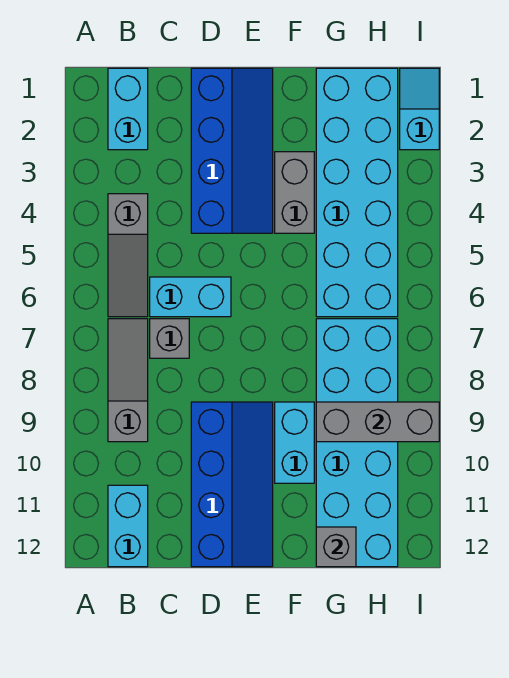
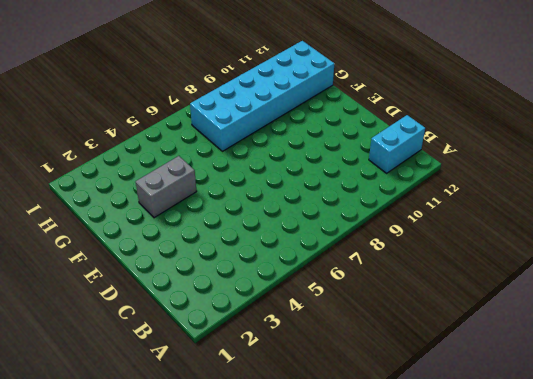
none -> cyan 1x2 brick [108,68,148,150]
none -> grey 1x3 slope [108,194,148,317]
none -> grey 1x3 slope [108,319,148,442]

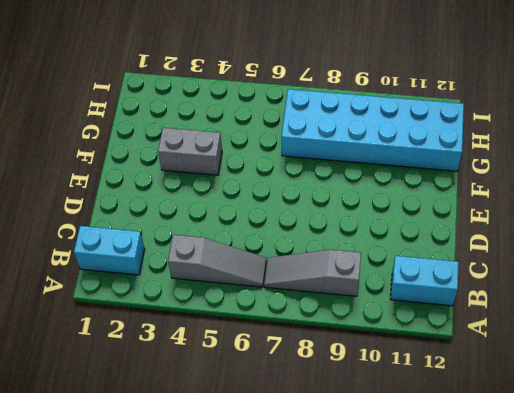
none -> cyan 1x2 brick [150,277,231,317]
none -> grey 1x1 brick [150,319,189,358]
none -> blue 2x4 slope [191,68,273,233]

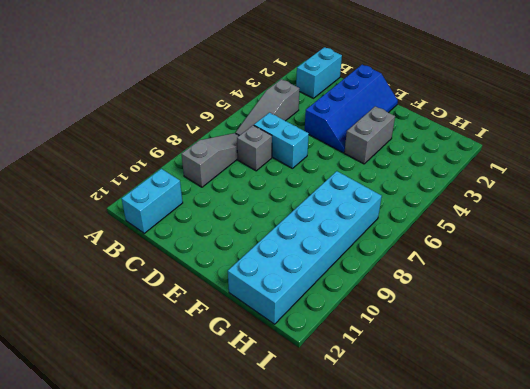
none -> blue 2x4 slope [191,402,273,567]
none -> cyan 1x2 brick [275,402,314,483]
none -> cyan 2x6 brick [316,68,398,317]

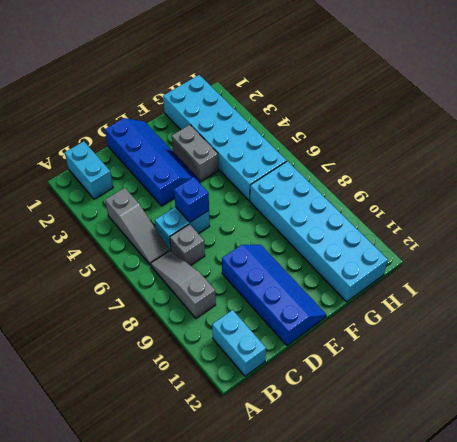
blue 1x1 brick [174,177,209,222] -> none
none -> cyan 1x2 brick [275,402,314,483]
none -> cyan 1x2 slope [400,68,439,150]
none -> grey 1x3 brick [316,402,439,442]

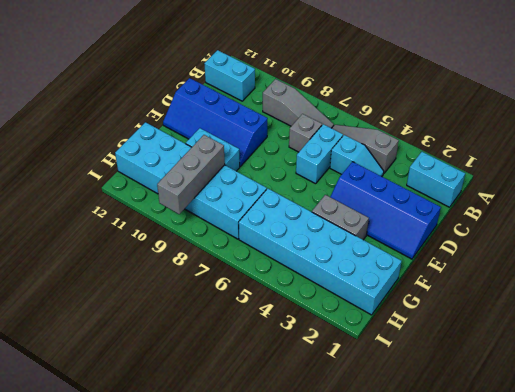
cyan 1x2 slope [330,135,384,176] -> cyan 1x2 slope moved to [400,68,439,150]
none -> grey 1x1 brick [316,527,356,567]

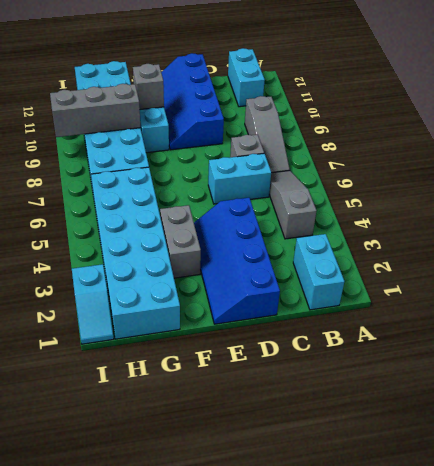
grey 1x1 brick [133,64,164,110] -> grey 1x1 brick moved to [316,527,356,567]

